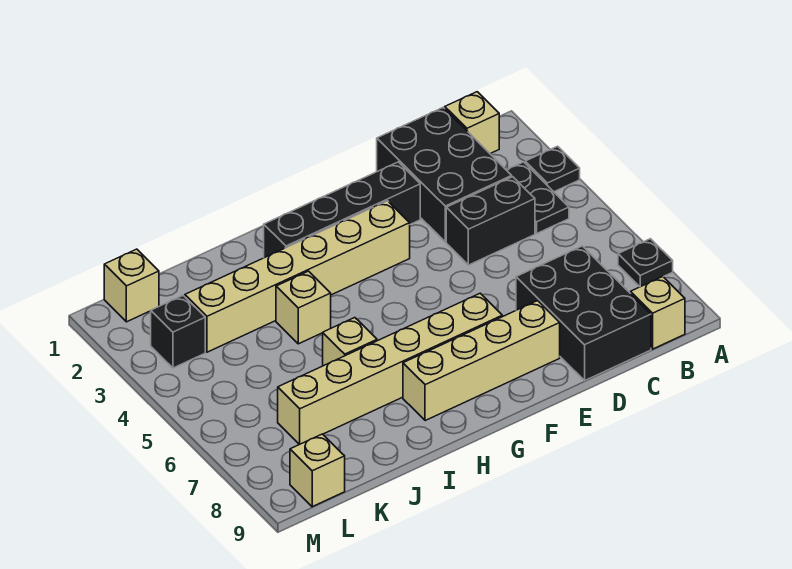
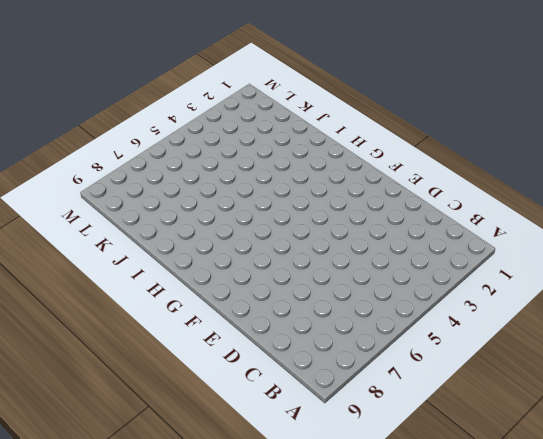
none -> black 1x1 plate [525,146,580,192]
none -> black 1x1 plate [618,239,673,287]
none -> tan 1x1 brick [445,92,499,154]

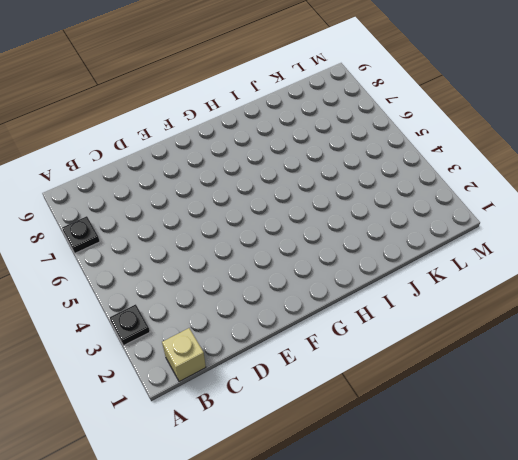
none -> black 1x2 plate [507,162,569,233]
none -> tan 1x1 brick [631,277,685,349]
none -> black 2x3 brick [377,108,512,242]

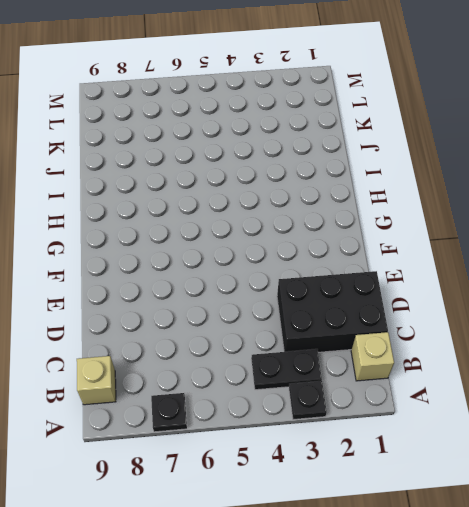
none -> black 1x2 brick [446,177,535,265]
none -> black 2x3 brick [516,246,651,380]
none -> black 1x4 brick [264,162,420,258]

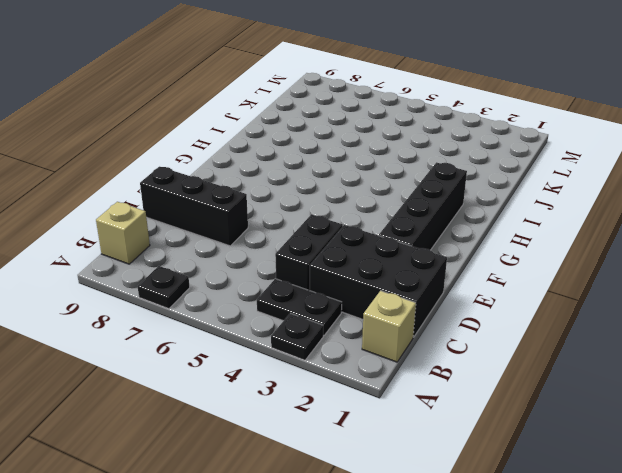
black 1x3 brick [140,167,248,246] -> black 2x3 brick [516,246,651,380]
none -> tan 1x4 brick [403,301,560,421]
none -> tan 1x6 brick [185,201,410,352]
none -> tan 1x6 brick [278,293,502,444]

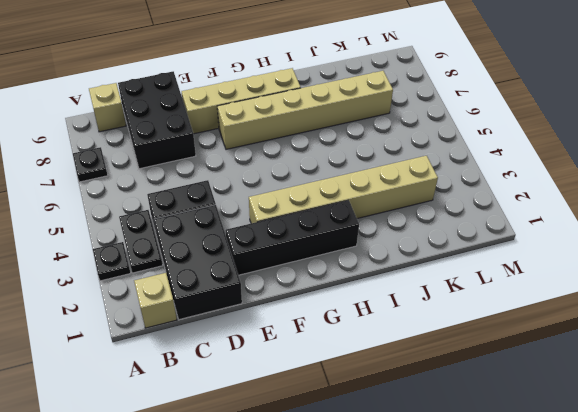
none -> tan 1x1 brick [276,271,331,344]
none -> tan 1x1 brick [323,318,377,366]
none -> tan 1x1 brick [104,249,159,322]

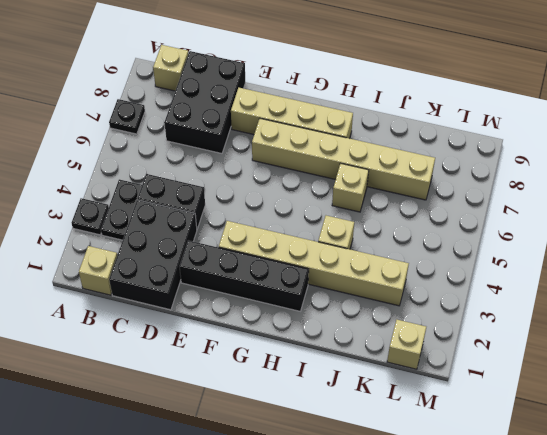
none -> black 1x1 brick [151,296,205,368]
none -> tan 1x1 brick [290,434,345,507]

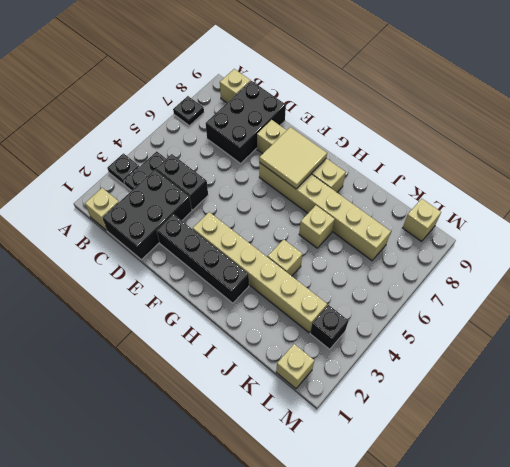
tan 2x2 tile [259,127,327,189] -> none

